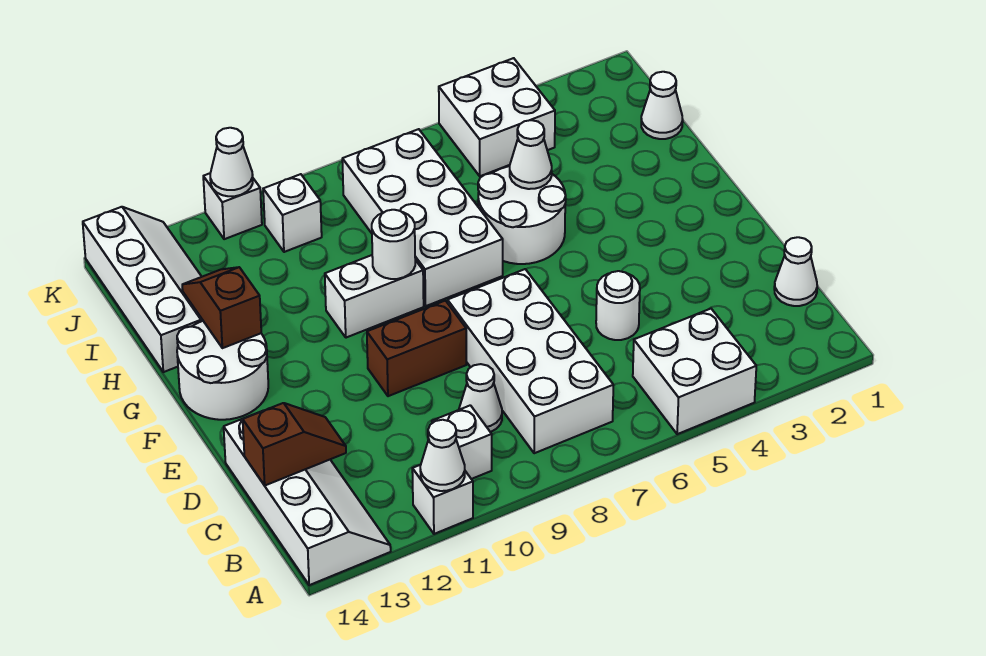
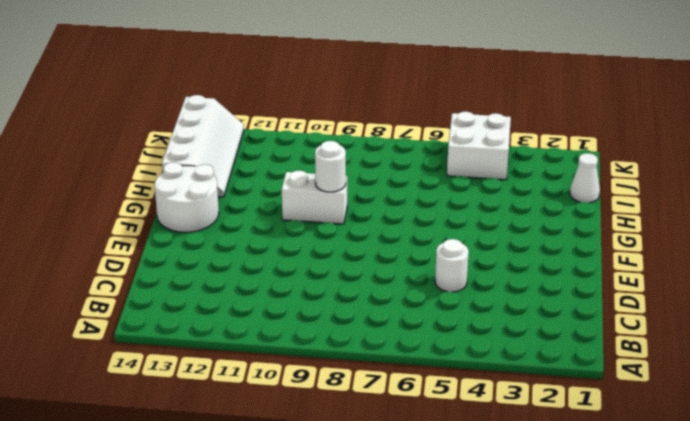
none -> white 2x2 brick [633,309,756,434]
none -> white 1x1 brick [412,465,473,534]
none -> white 2x4 slope [224,419,391,585]

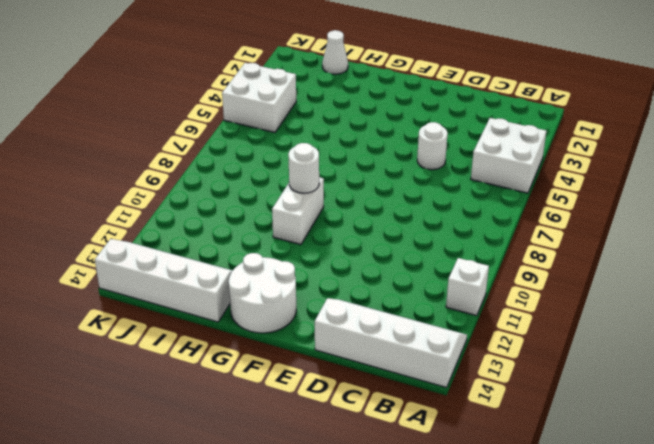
none -> white 2x4 brick [448,269,613,453]
none -> white 1x1 brick [432,405,492,479]
none -> white 1x1 cone [774,237,817,306]

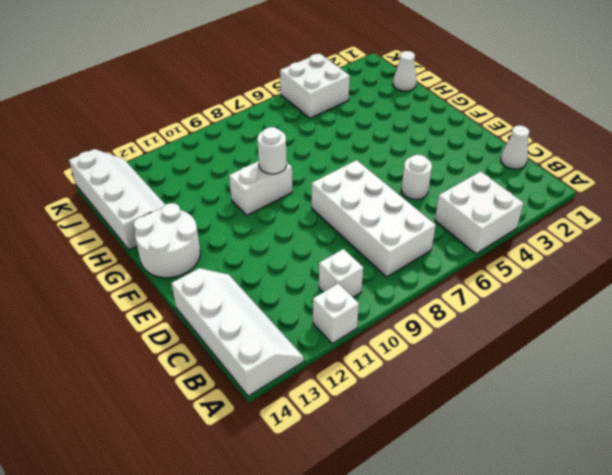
none -> white 1x1 cone [459,364,502,432]
none -> brown 1x2 brick [367,301,466,396]
none -> white 2x2 round brick [478,166,566,264]

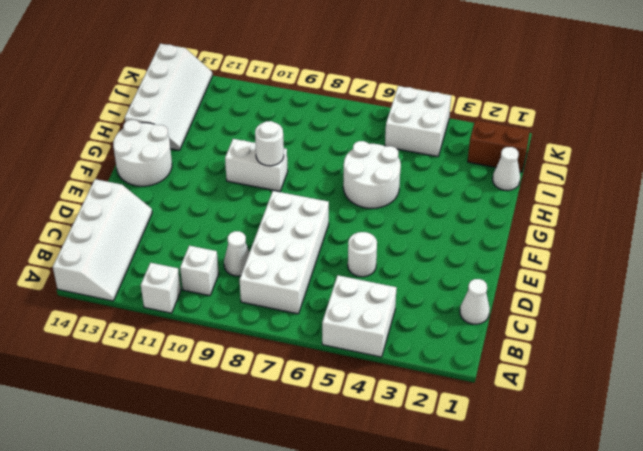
brown 1x2 brick [468,120,530,172] -> brown 1x2 brick moved to [367,301,466,396]
none -> white 2x4 brick [342,129,503,306]
none -> white 1x1 brick [263,174,322,252]
none -> white 1x1 brick [203,173,262,239]

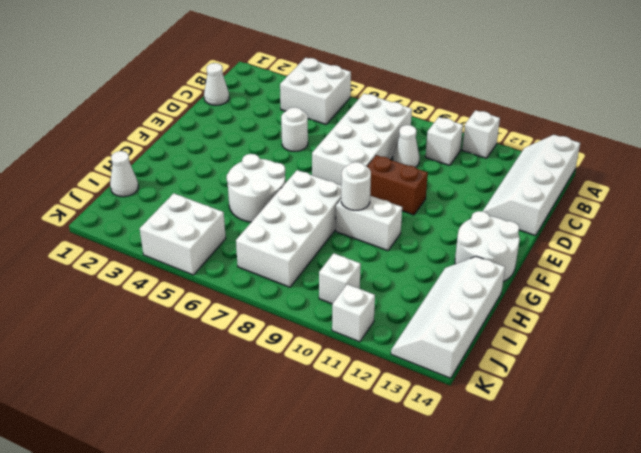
none -> white 1x1 cone [420,420,465,491]
none -> brown 1x2 slope [243,403,346,485]
none -> brown 1x2 slope [182,267,261,348]

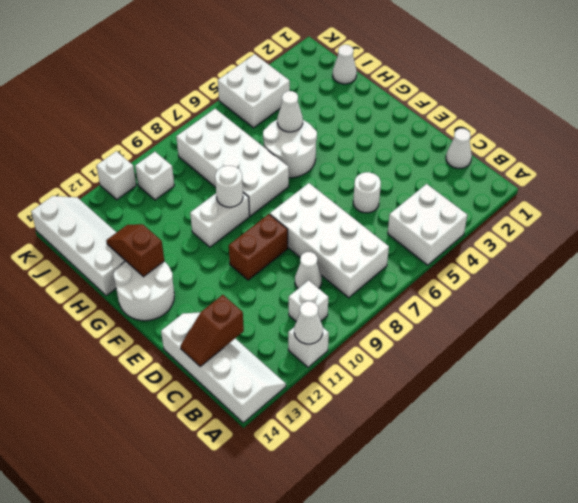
brown 1x2 slope [180,295,244,366] -> brown 1x2 slope turned to [243,403,346,485]
none -> white 1x1 cone [210,128,253,196]

